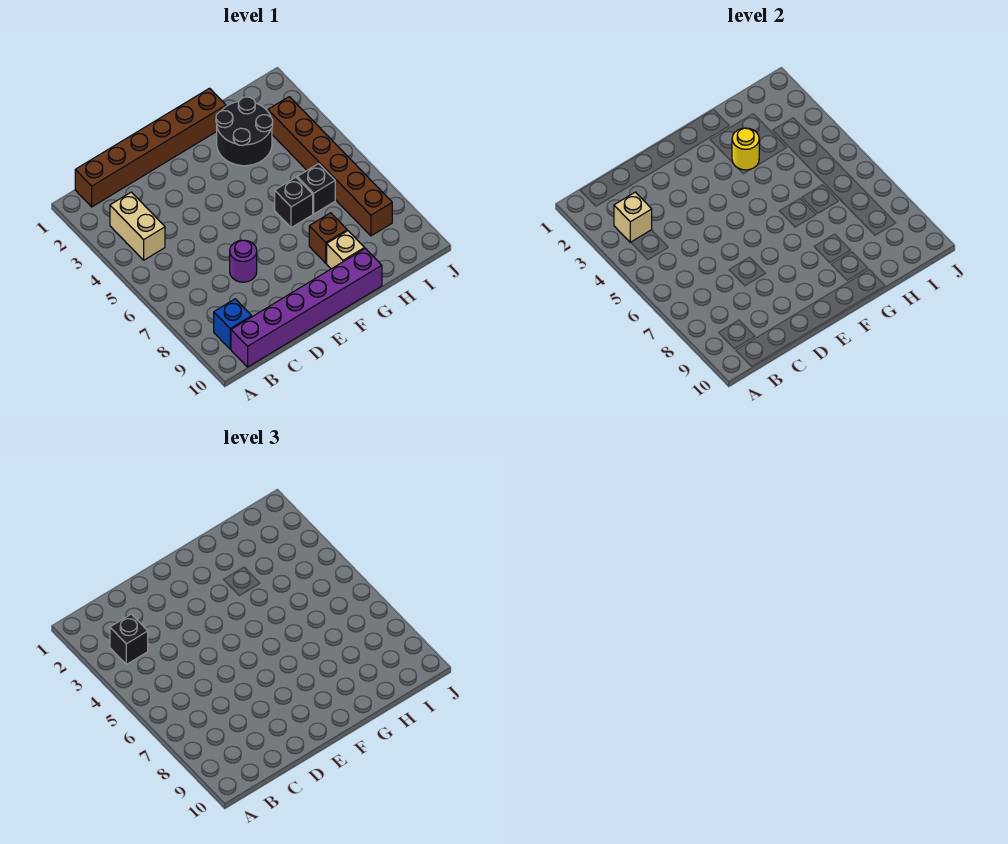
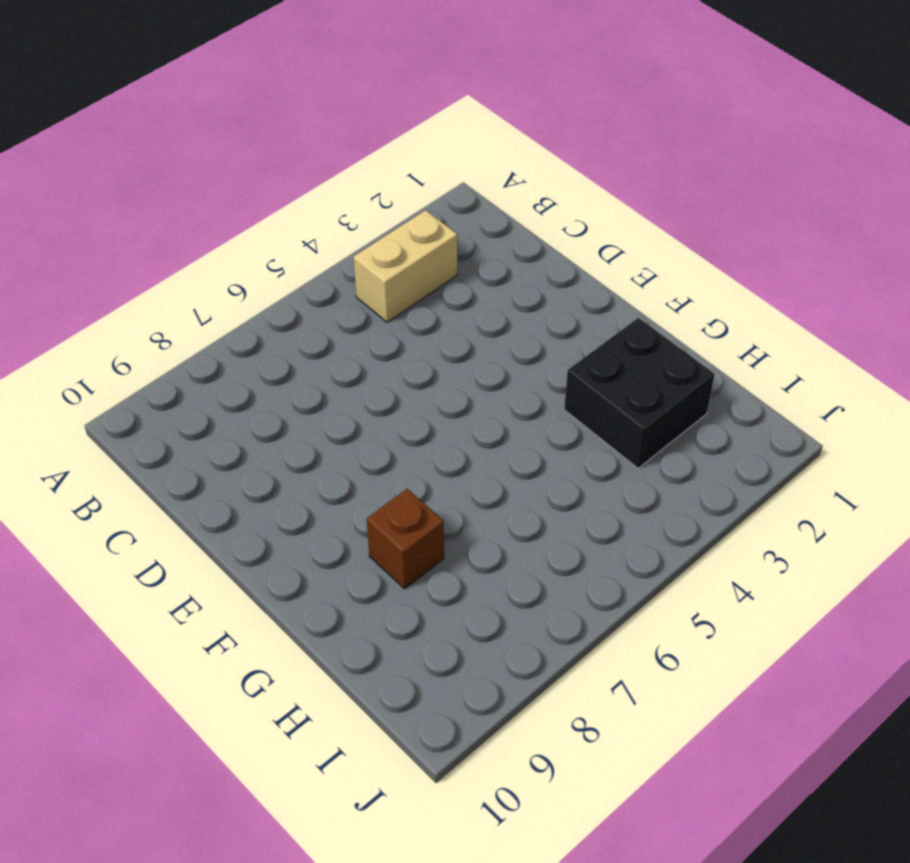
black 2x2 brick [564,318,715,468] -> black 2x2 round brick [216,97,273,166]
none -> brown 1x6 brick [75,88,226,207]
none -> blue 1x1 brick [214,299,252,349]
none -> purple 1x6 brick [231,248,382,367]

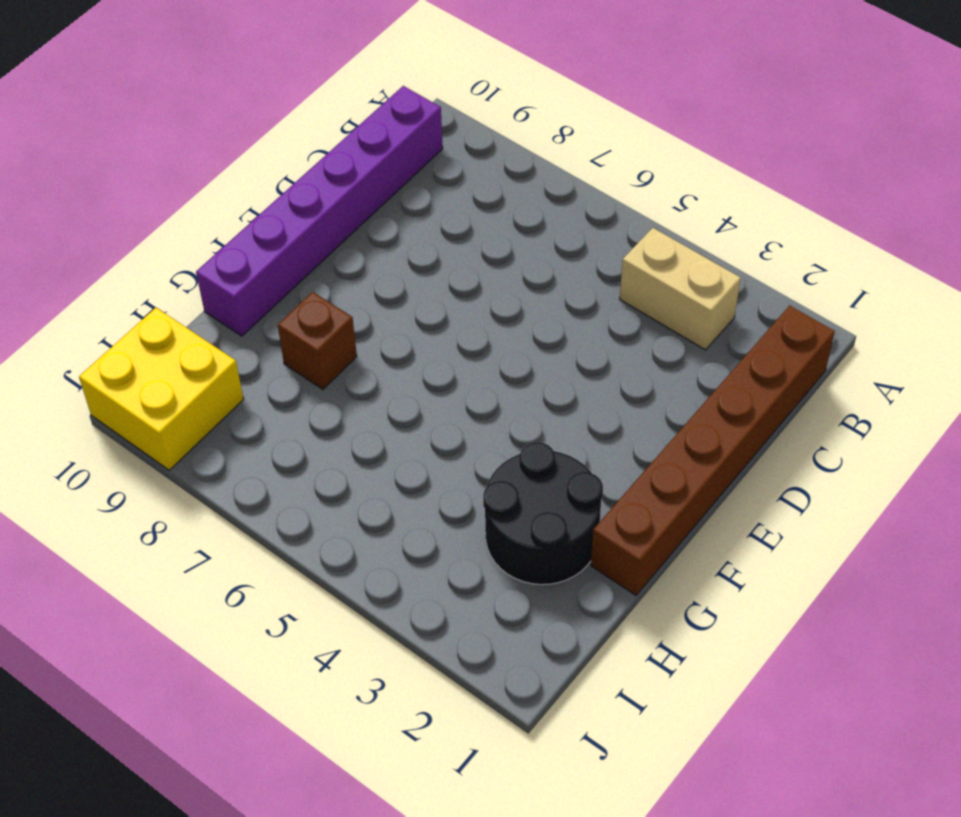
yellow 2x2 brick [79,308,244,470] -> none
none -> blue 1x1 brick [214,299,252,349]
none -> purple 1x1 round brick [230,240,257,282]
none -> black 1x1 brick [275,178,313,228]

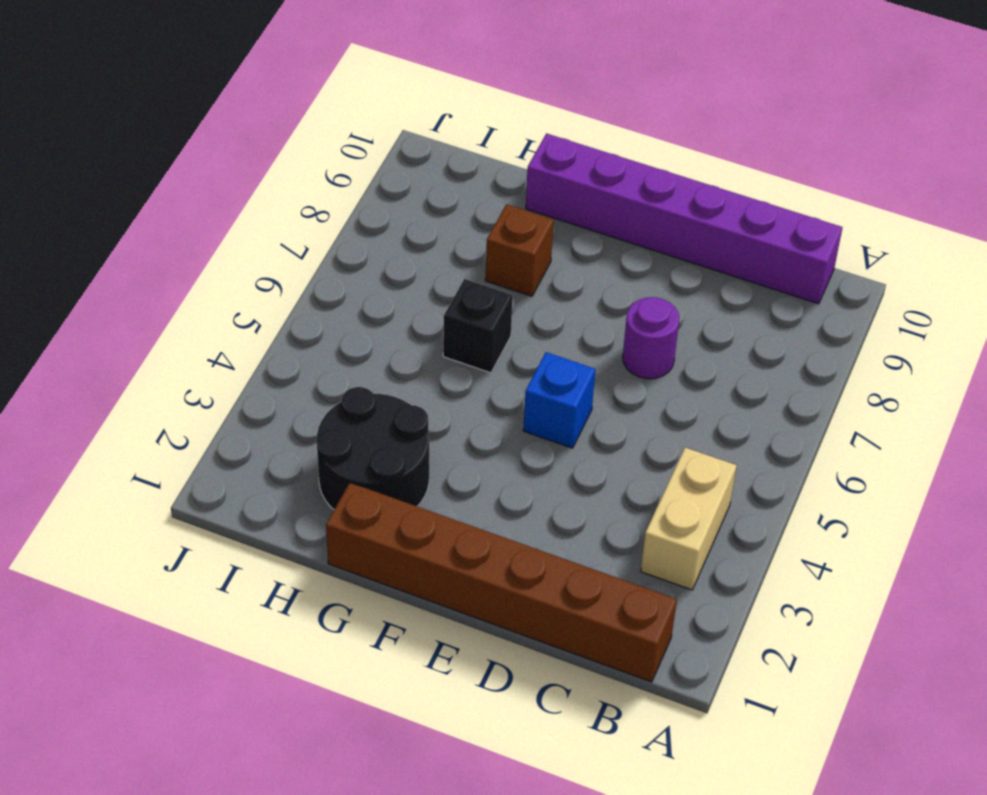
blue 1x1 brick [523,352,595,448] -> blue 1x1 brick moved to [214,299,252,349]
none -> tan 1x1 brick [327,231,365,269]
none -> black 1x1 brick [297,164,335,214]
none -> brown 1x6 brick [268,97,392,236]

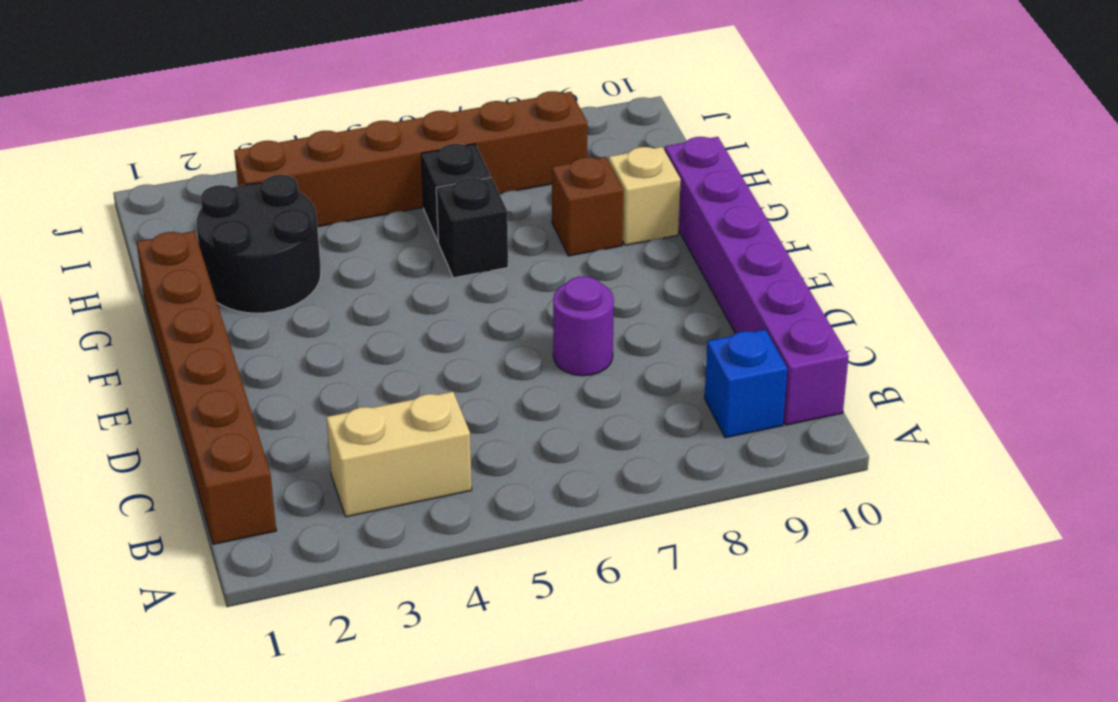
none -> tan 1x1 brick [614,192,652,243]
none -> yellow 1x1 round brick [732,128,759,170]
none -> black 1x1 brick [110,614,148,664]

